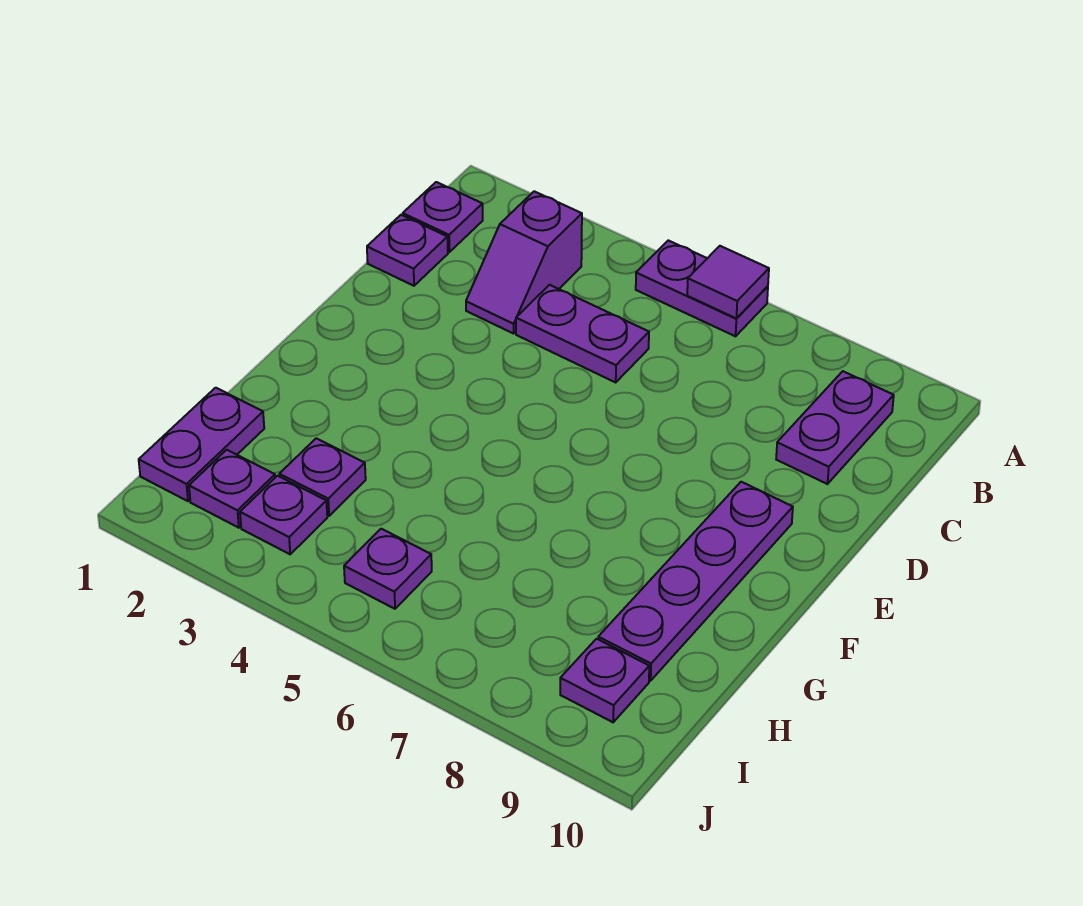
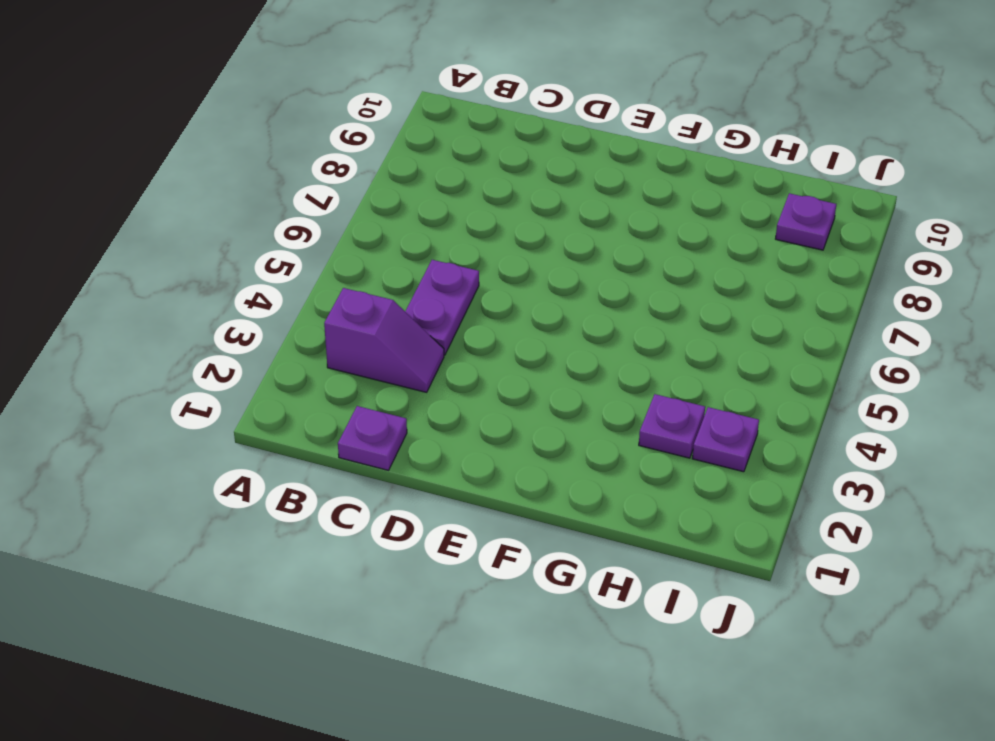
none -> purple 1x2 plate [636,240,768,336]
none -> purple 1x1 plate [403,182,483,252]
none -> purple 1x2 plate [776,371,894,484]

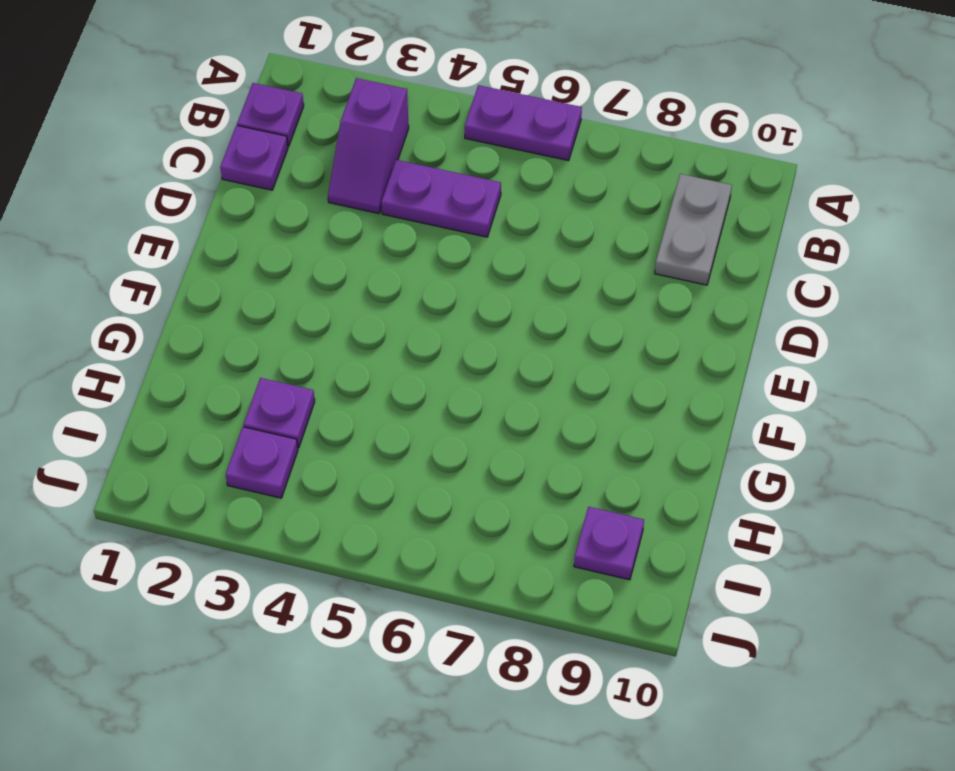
grey 1x2 plate [655,174,732,285] -> purple 1x2 plate [776,371,894,484]
none -> purple 1x4 plate [598,482,793,681]
none -> purple 1x2 plate [139,388,264,501]
none -> purple 1x1 plate [189,450,275,528]

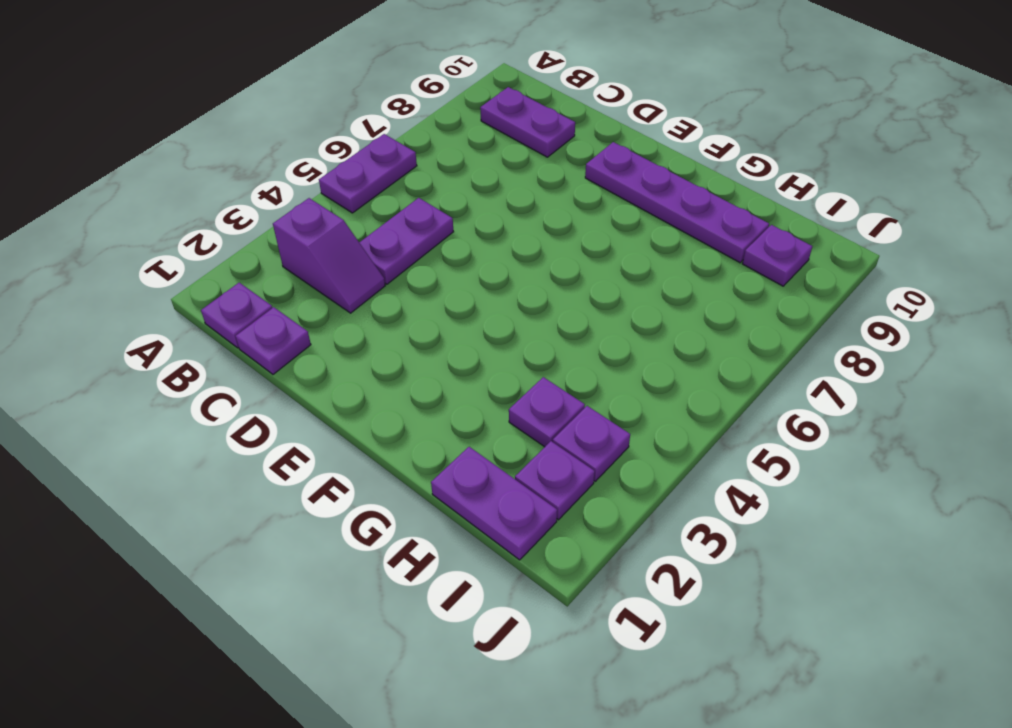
none -> purple 1x1 plate [344,529,432,609]
none -> purple 1x1 tile [687,246,769,319]

